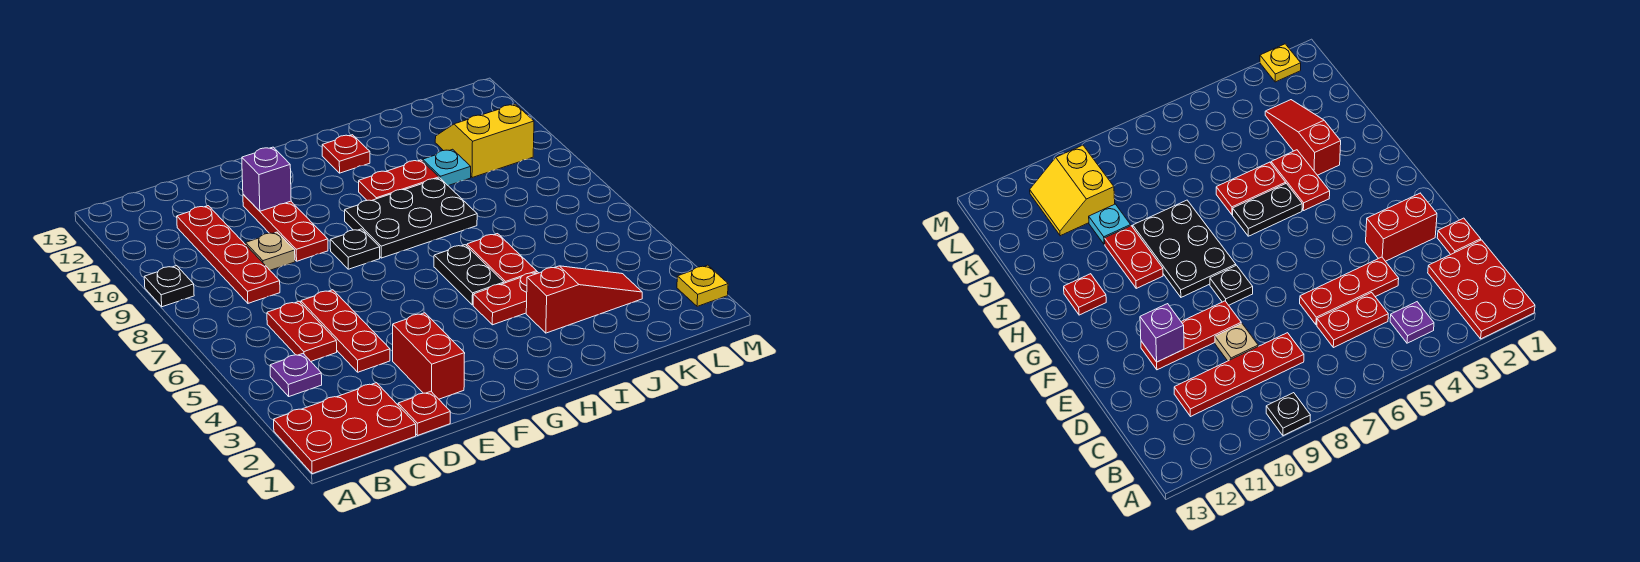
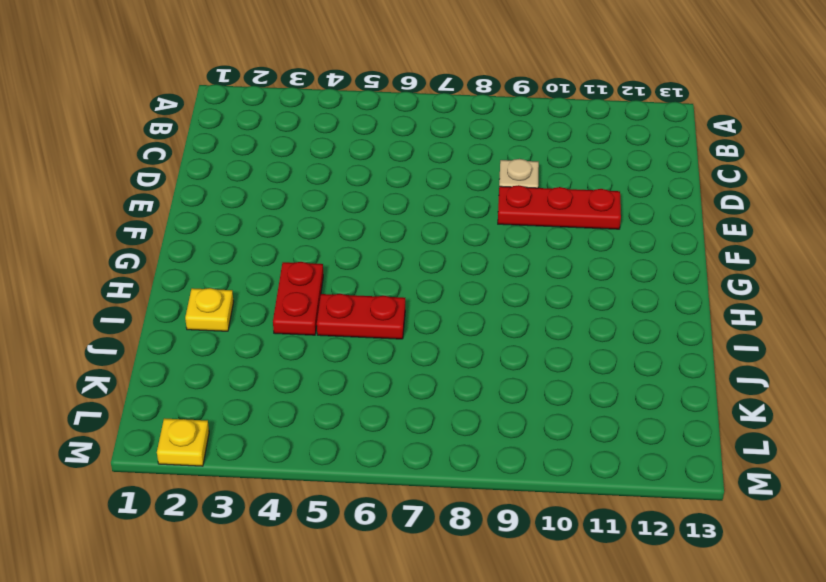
yellow 1x1 plate [185,288,234,331] -> none
none -> red 2x3 plate [274,383,416,474]
none -> black 1x1 plate [144,266,194,307]
none -> purple 1x1 plate [270,354,322,396]

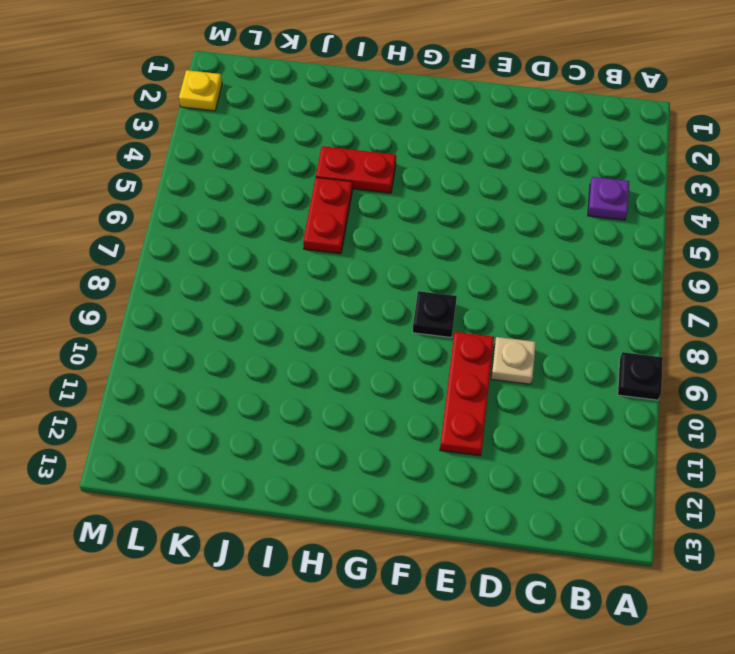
none -> red 2x3 plate [274,383,416,474]
none -> red 1x2 plate [267,301,337,361]
none -> red 1x4 plate [177,206,280,303]

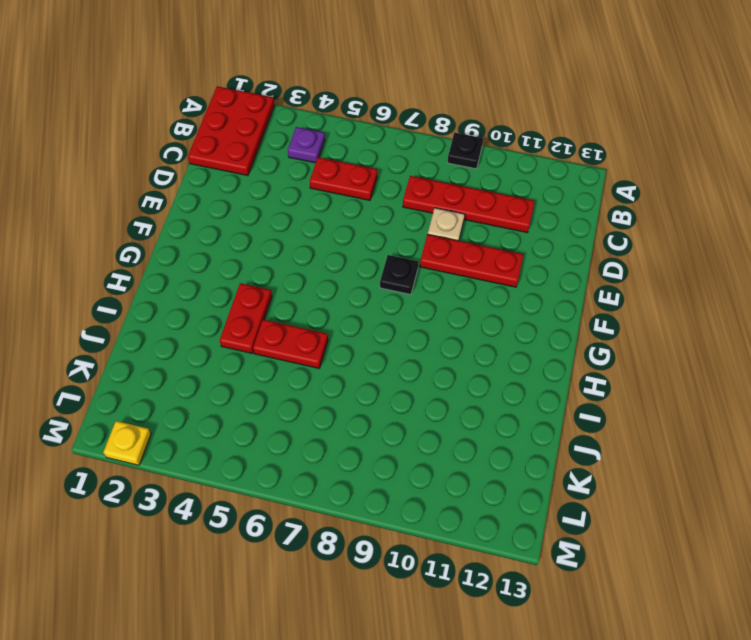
none -> red 1x1 plate [398,391,450,436]
none -> red 1x3 plate [301,290,390,372]
none -> red 1x2 brick [393,313,465,399]

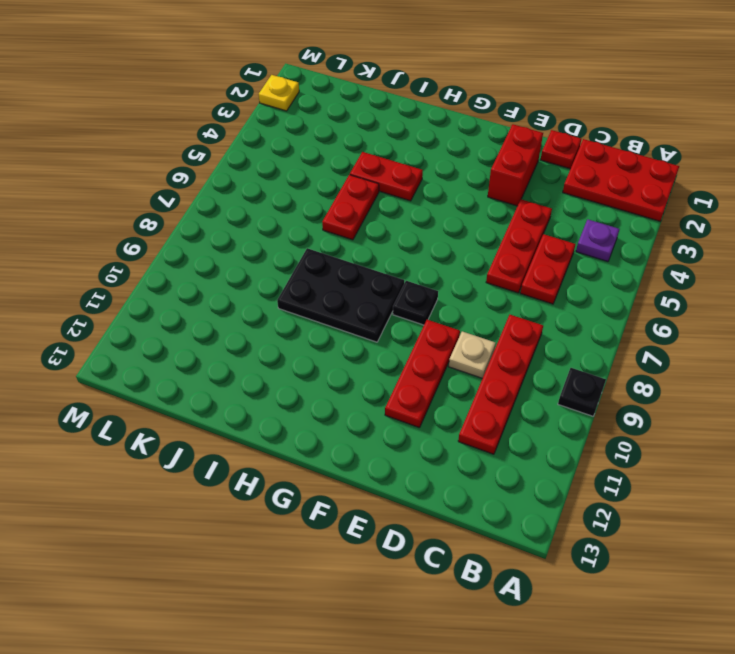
none -> black 1x2 plate [434,245,504,305]
none -> red 1x2 plate [359,160,439,201]
none -> red 1x1 plate [322,135,370,173]

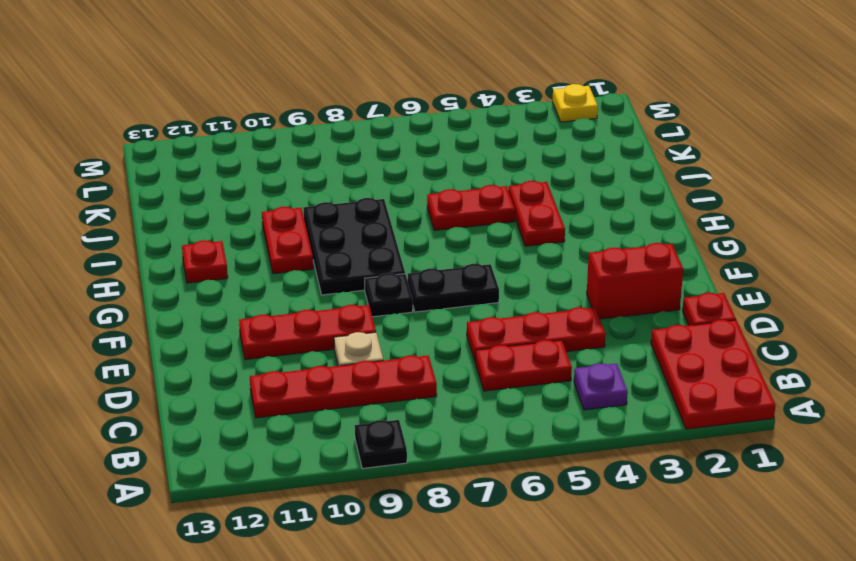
black 1x2 plate [408,264,499,312] -> black 1x2 plate moved to [434,245,504,305]
none -> red 1x3 slope [526,266,642,333]
none -> cyan 1x1 plate [423,149,471,186]
none -> yellow 2x2 slope [435,104,534,178]

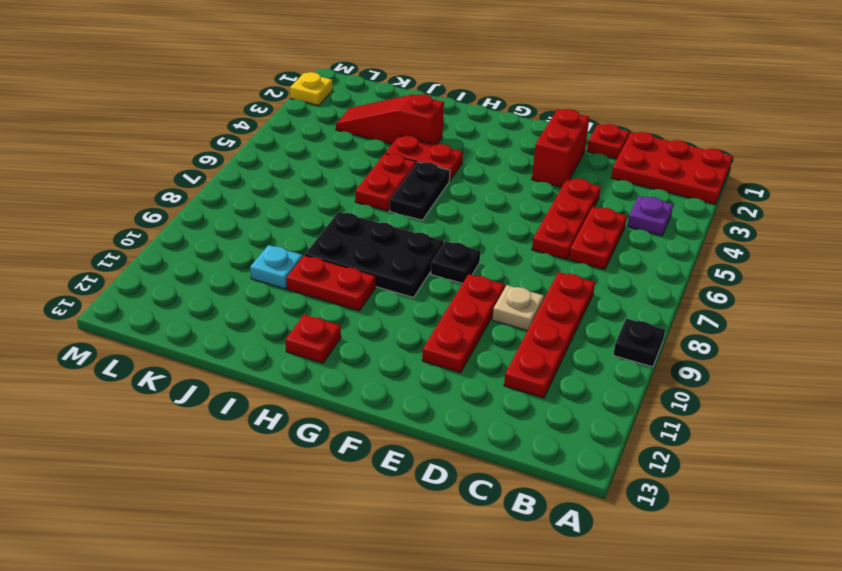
none -> yellow 2x2 slope [435,104,534,178]
none -> purple 1x1 brick [242,147,291,211]

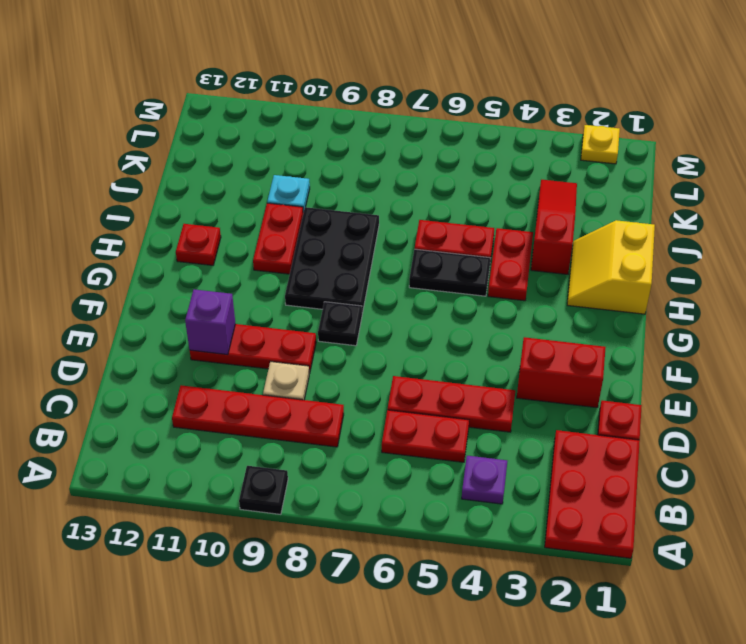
yellow 2x2 slope [567,220,655,314] -> yellow 2x2 slope moved to [435,104,534,178]

